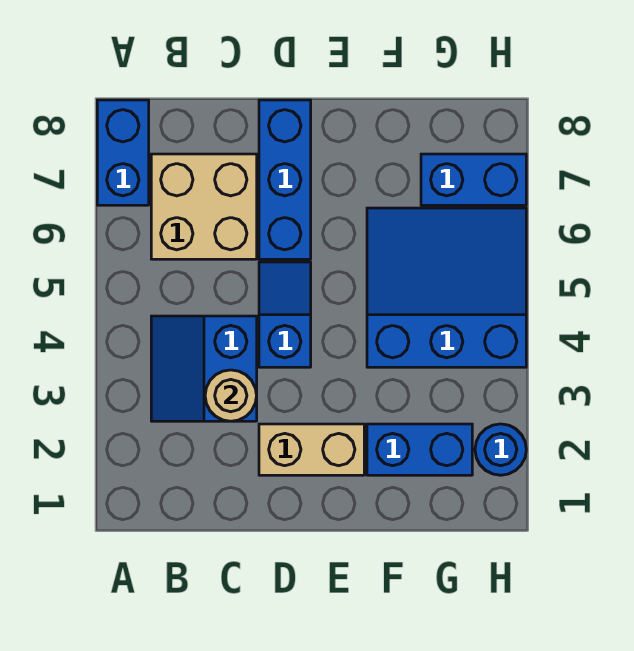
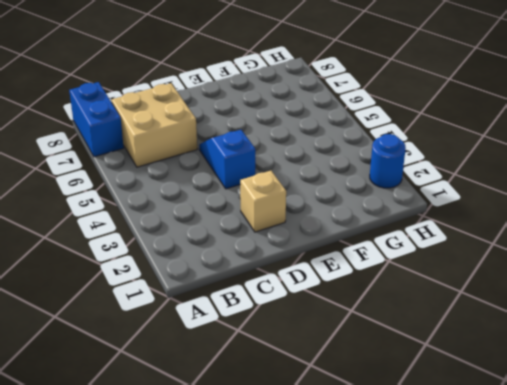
tan 1x1 brick [240,171,286,232] -> tan 1x2 brick [259,424,364,475]
none -> blue 2x2 slope [151,316,257,421]
none -> blue 1x3 brick [259,100,311,259]

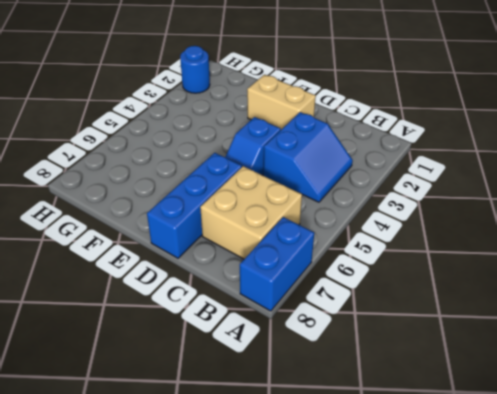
none -> blue 1x2 brick [367,424,472,475]
none -> blue 3x3 slope [367,208,526,367]

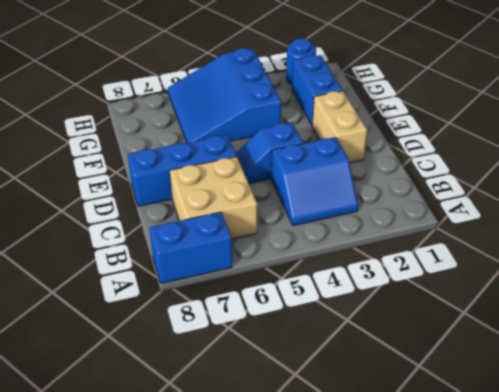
none -> blue 1x2 brick [421,154,526,205]
none -> tan 1x1 round brick [205,370,257,421]

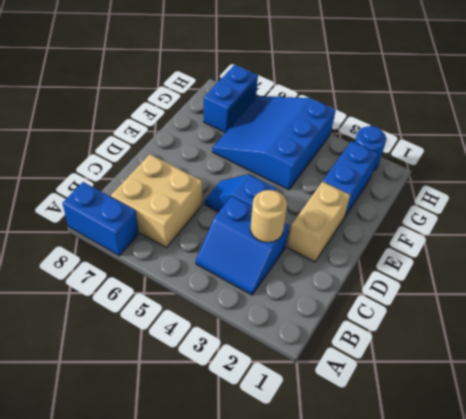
none -> blue 1x3 brick [259,100,311,259]

